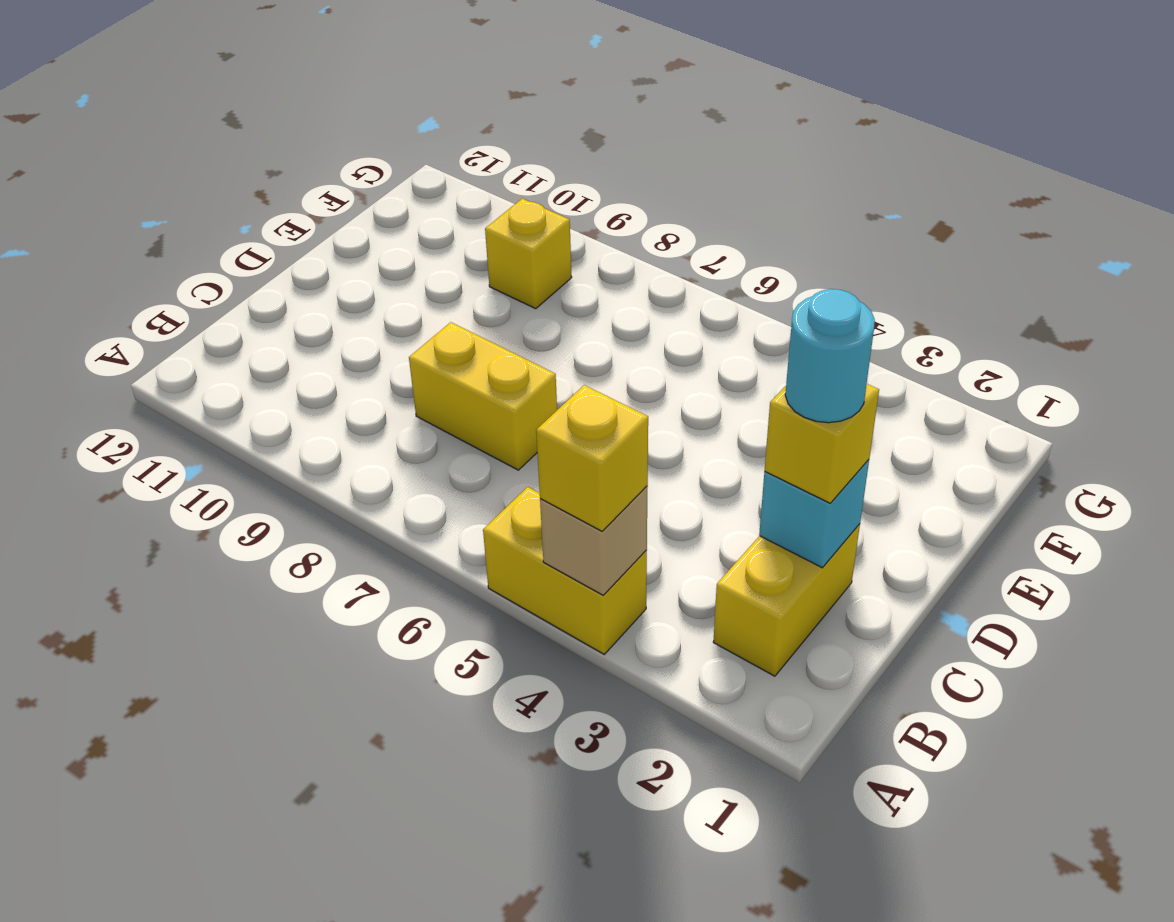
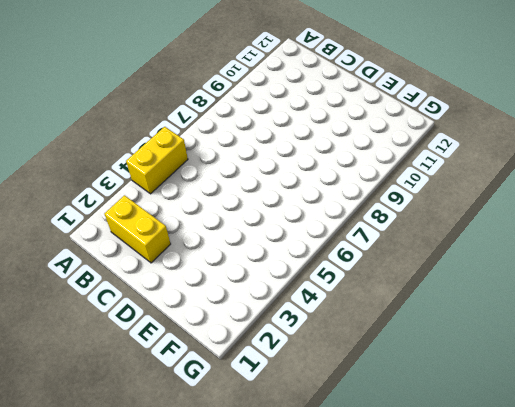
none -> yellow 1x2 brick [409,322,557,470]
none -> yellow 1x1 brick [485,198,572,309]

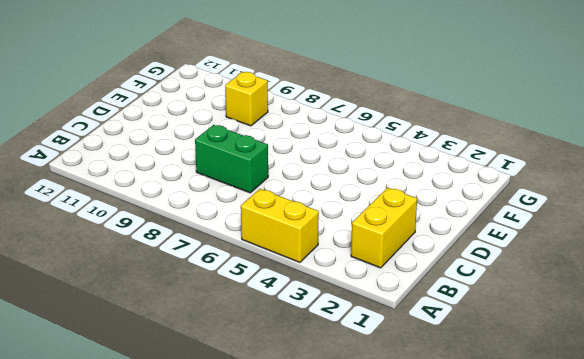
green 1x2 brick [195,125,268,193] -> yellow 1x2 brick [409,322,557,470]
none -> tan 1x1 brick [540,486,648,595]
none -> cyan 1x1 brick [759,460,869,568]

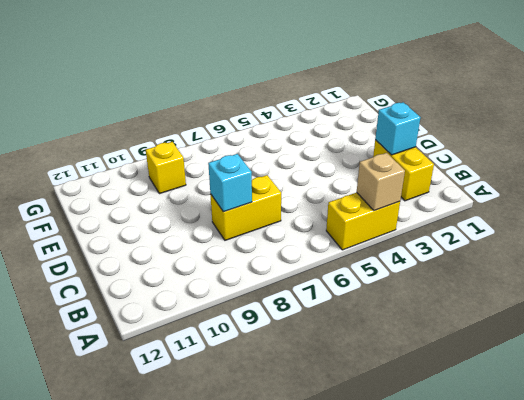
cyan 1x1 brick [208,154,252,212] -> none
none -> yellow 1x1 brick [536,385,648,531]
none -> yellow 1x1 brick [765,384,879,503]

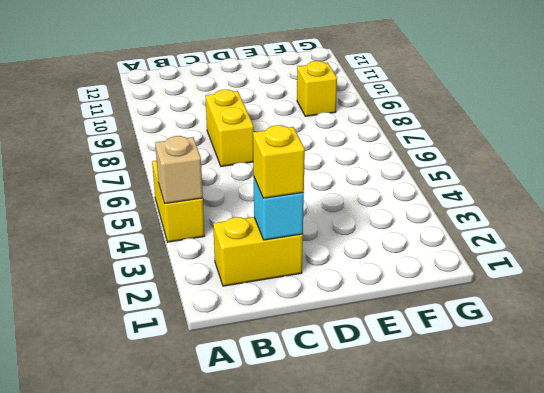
none -> yellow 1x1 brick [536,385,648,531]
none -> cyan 1x1 round brick [785,289,875,423]

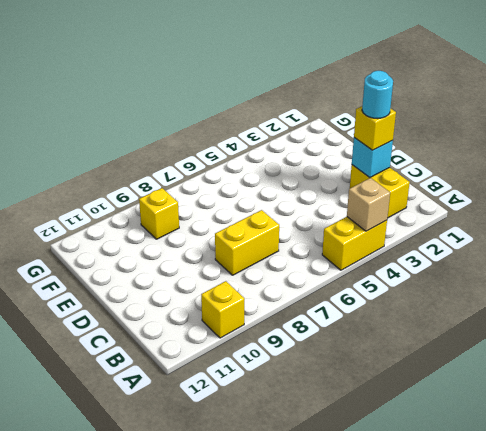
yellow 1x1 brick [201,281,244,338] -> yellow 1x1 brick moved to [536,385,648,531]

